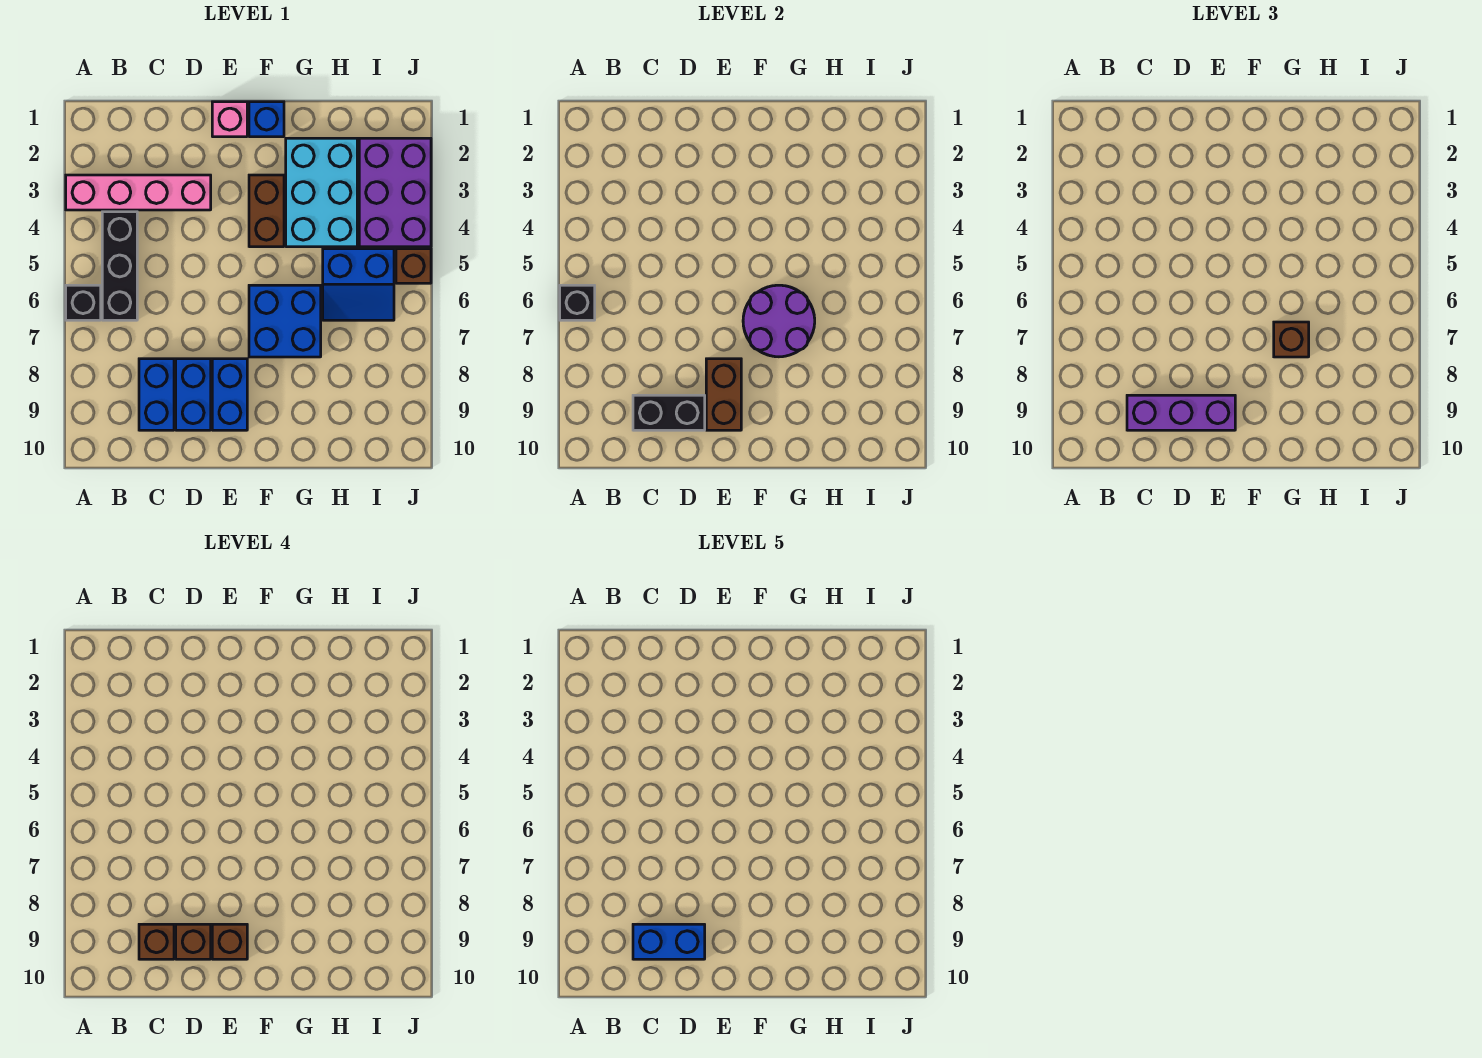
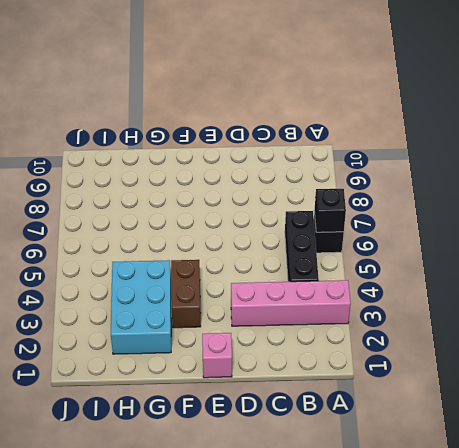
none -> blue 1x2 brick [139,359,174,430]
none -> blue 1x2 brick [176,359,211,430]
none -> blue 1x2 brick [212,359,247,430]

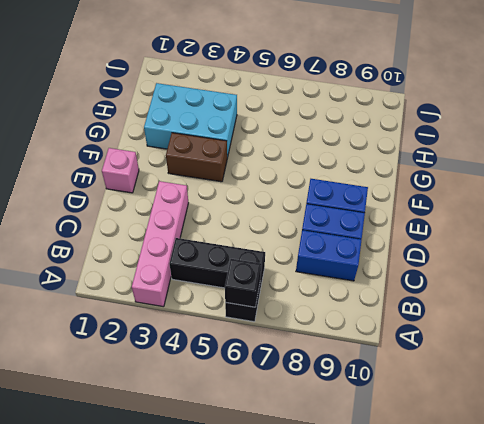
none -> blue 1x1 brick [249,102,284,137]
none -> blue 2x2 brick [249,285,321,357]
none -> blue 2x2 slope [323,249,394,320]

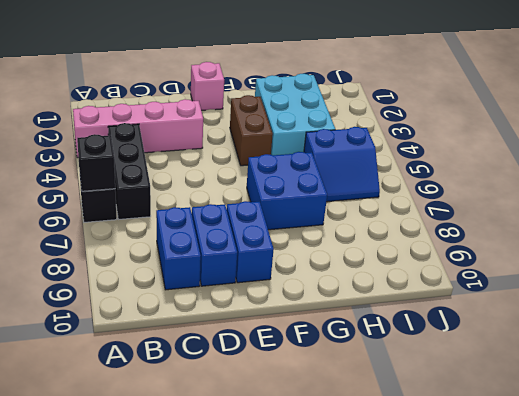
none -> blue 1x1 brick [249,102,284,137]
none -> purple 2x3 brick [359,138,431,247]
none -> brown 1x1 brick [396,249,431,283]

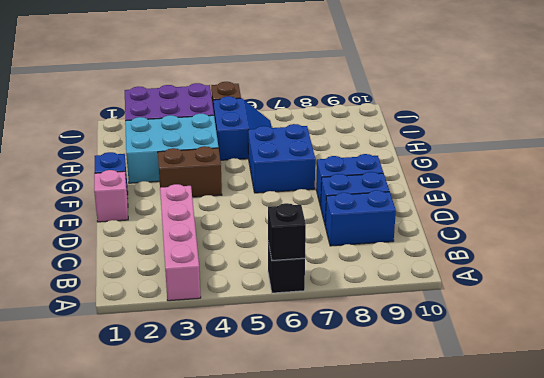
none -> black 1x3 brick [102,212,137,320]
none -> black 1x2 brick [633,395,705,430]
none -> brown 1x2 brick [706,359,741,430]

